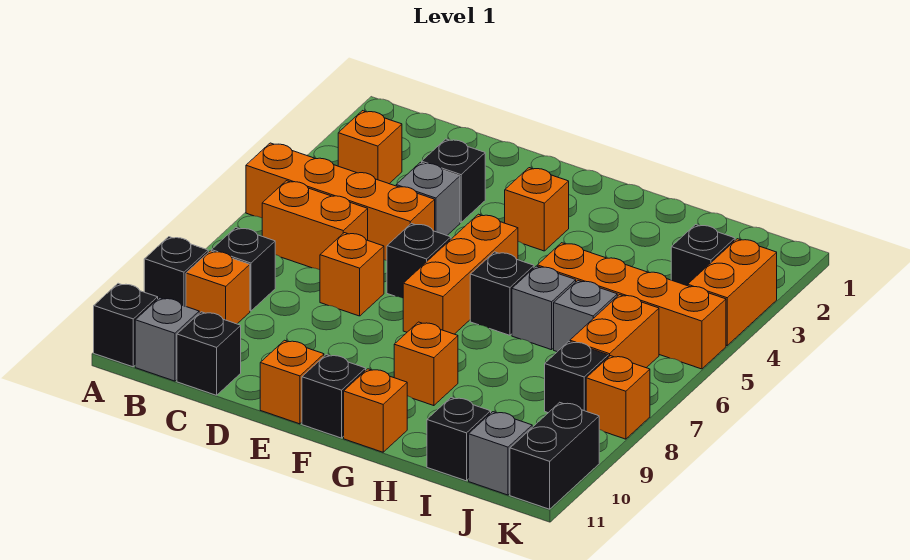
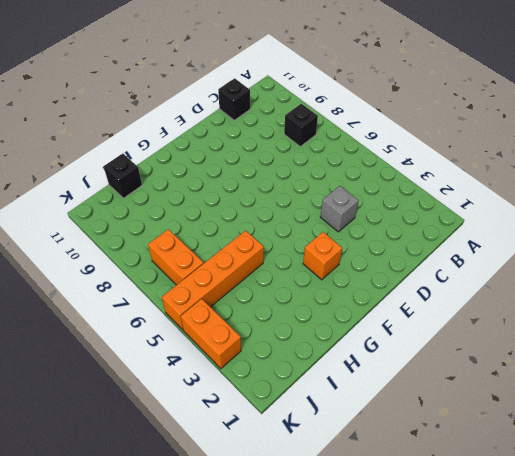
none -> orange 1x4 brick [246,143,435,261]
none -> black 1x1 brick [144,237,208,306]
none -> black 1x1 brick [94,283,158,367]
none -> orange 1x1 brick [338,111,402,184]

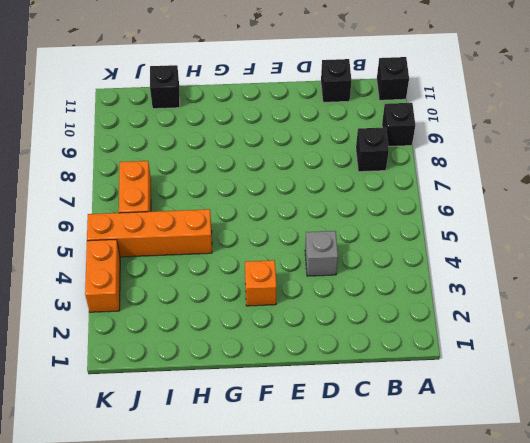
none -> orange 1x4 brick [246,143,435,261]
none -> orange 1x1 brick [338,111,402,184]
none -> orange 1x2 brick [262,181,368,270]
none -> orange 1x1 brick [186,251,250,324]

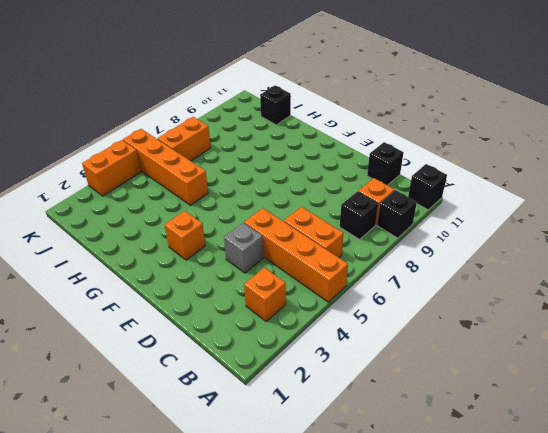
none -> grey 1x1 brick [135,298,199,381]
none -> black 1x1 brick [422,139,485,222]
none -> orange 1x1 brick [320,233,384,316]
none -> black 1x1 brick [387,223,451,298]

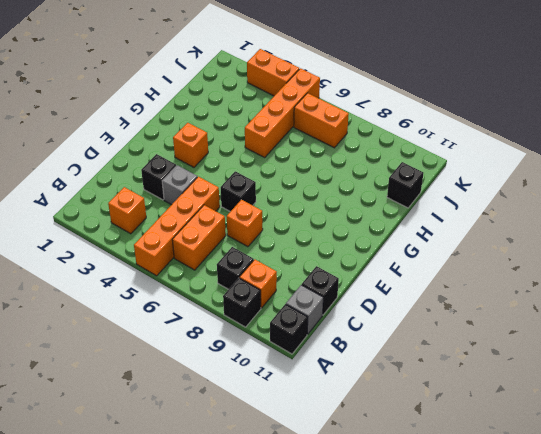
none -> orange 1x1 brick [260,340,324,424]
none -> orange 1x3 brick [403,214,518,334]
none -> black 1x1 brick [302,355,366,438]
none -> black 1x1 brick [470,252,534,335]

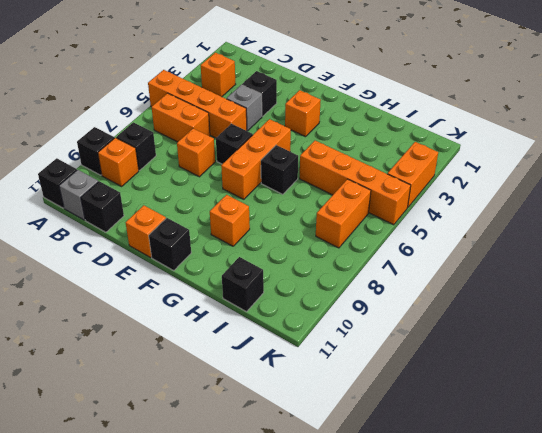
none -> orange 1x1 brick [344,369,407,452]
none -> grey 1x1 brick [512,266,576,350]
none -> grey 1x1 brick [554,281,617,352]
none -> black 1x1 brick [671,225,735,286]

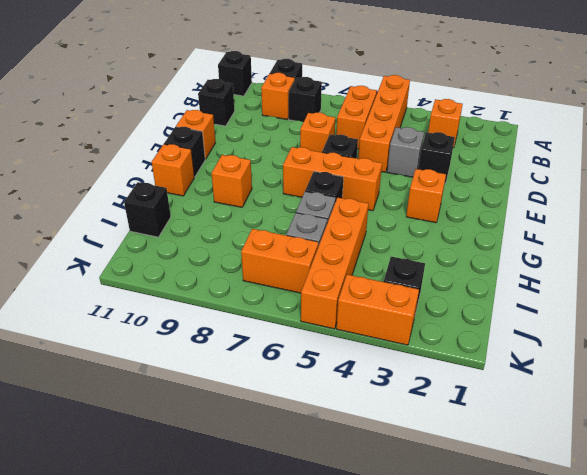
none -> grey 1x1 brick [135,298,199,381]
none -> black 1x1 brick [545,342,608,413]
none -> grey 1x1 brick [469,412,532,495]
none -> orange 1x1 brick [586,356,650,439]

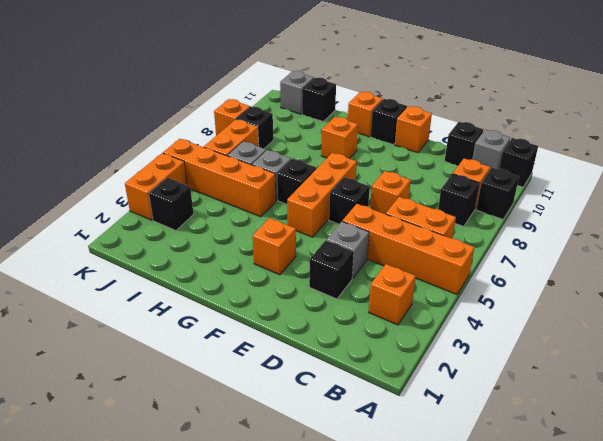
none -> black 1x2 brick [510,402,599,509]

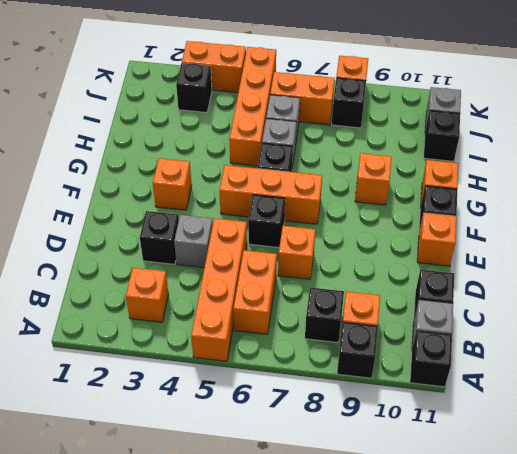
none -> black 1x2 brick [510,402,599,509]

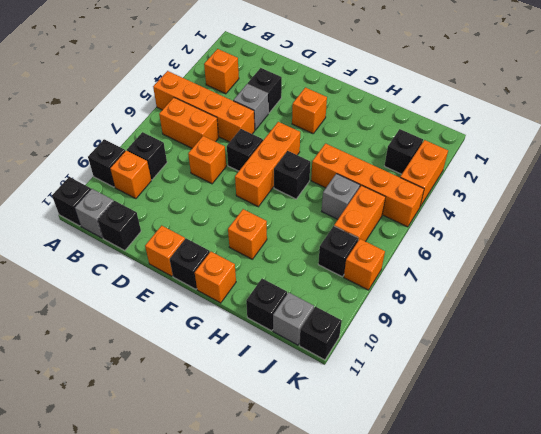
black 1x1 brick [299,306,342,360] -> black 1x2 brick [510,402,599,509]
none -> grey 1x1 brick [512,266,576,350]

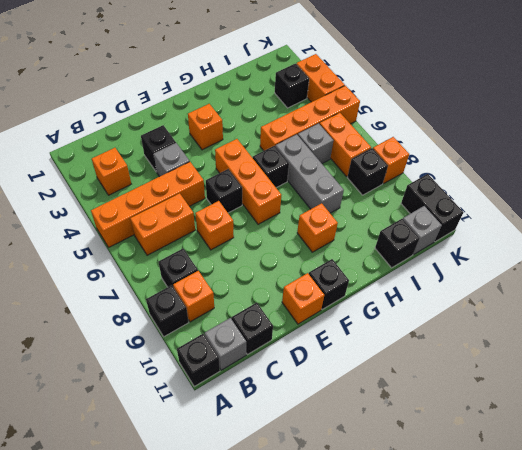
grey 1x3 brick [276,134,344,213] -> grey 1x1 brick [512,266,576,350]
none -> orange 1x1 brick [344,369,407,452]

